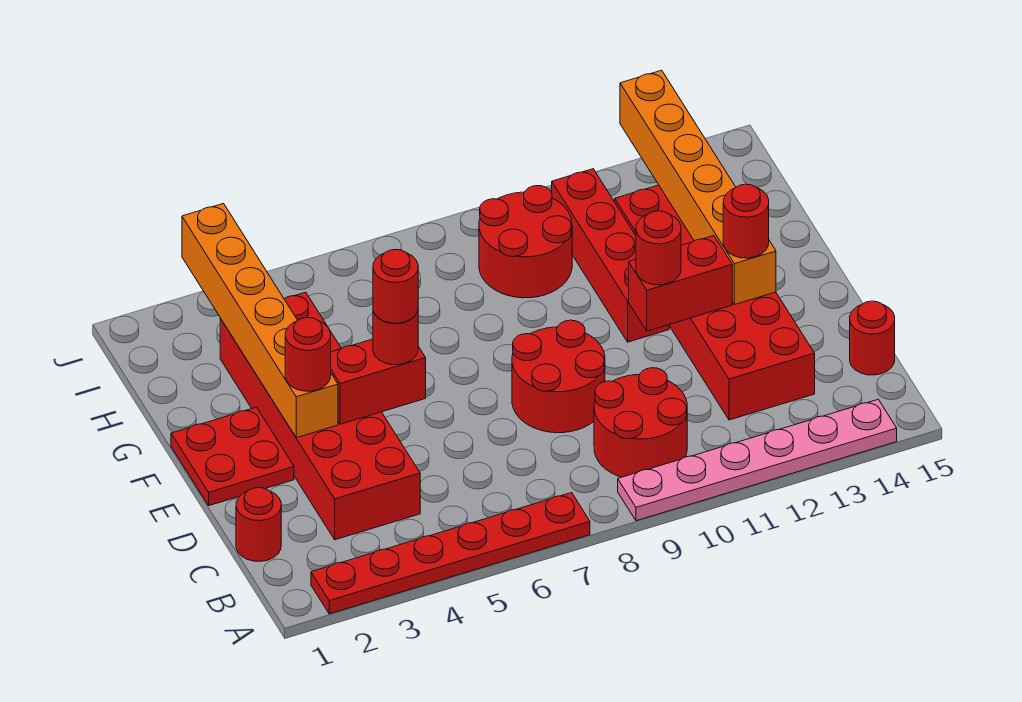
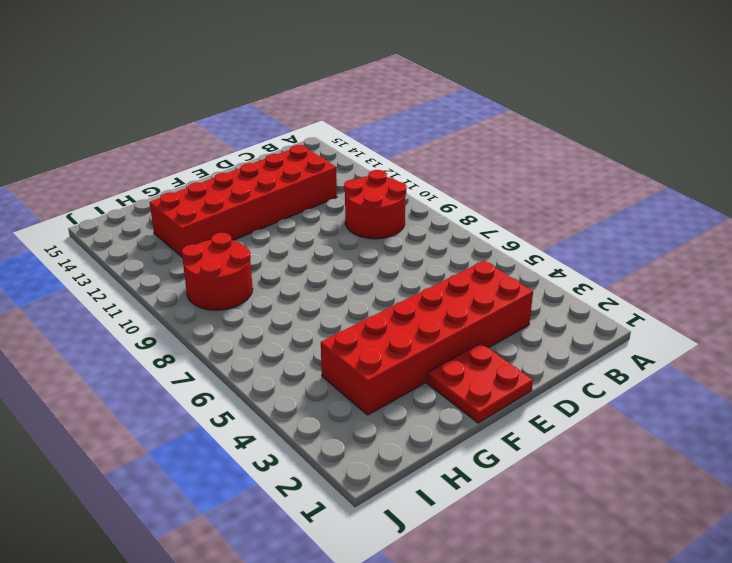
none -> red 1x6 plate [311,493,590,614]
none -> pink 1x6 plate [618,400,897,521]
none -> red 1x1 round brick [236,488,281,561]

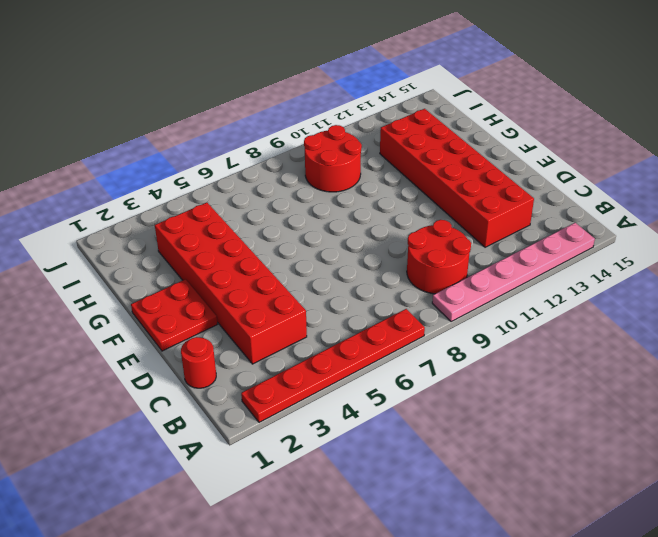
none -> red 1x1 round brick [850,301,895,375]
none -> red 2x2 round brick [512,320,605,433]
none -> red 1x4 brick [552,169,669,342]

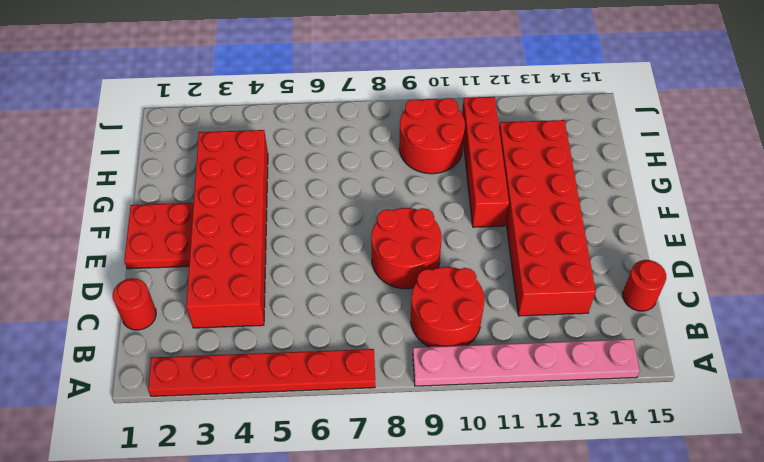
none -> orange 1x6 brick [182,204,338,438]
none -> red 1x2 brick [331,339,426,424]
none -> red 1x2 brick [629,236,732,331]

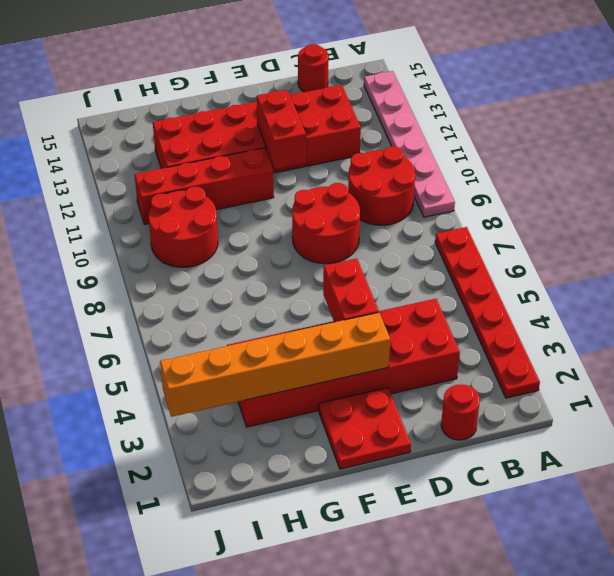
none -> orange 1x6 brick [620,70,776,305]
none -> red 1x1 round brick [285,317,331,391]
none -> red 1x1 round brick [373,311,418,365]

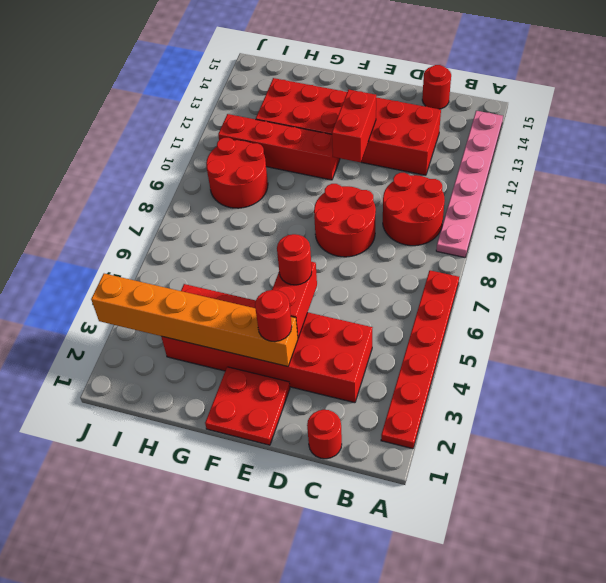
none -> orange 1x6 brick [620,70,776,305]
none -> red 1x1 round brick [636,211,681,285]
none -> red 1x1 round brick [723,184,769,258]

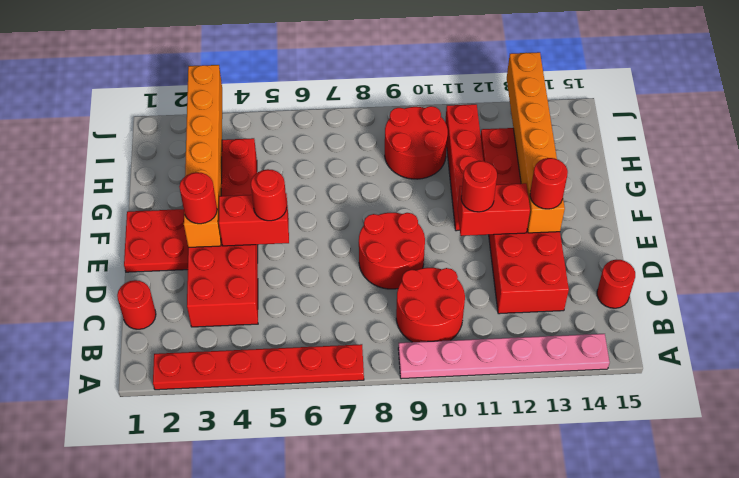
none -> red 1x1 round brick [373,249,418,323]

